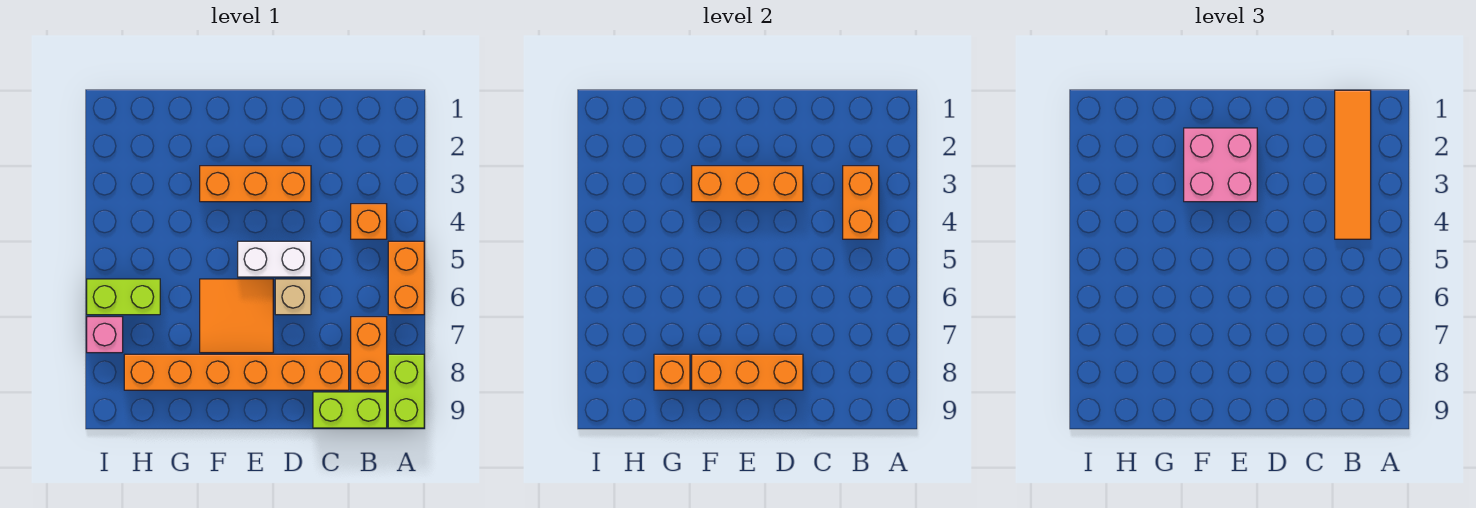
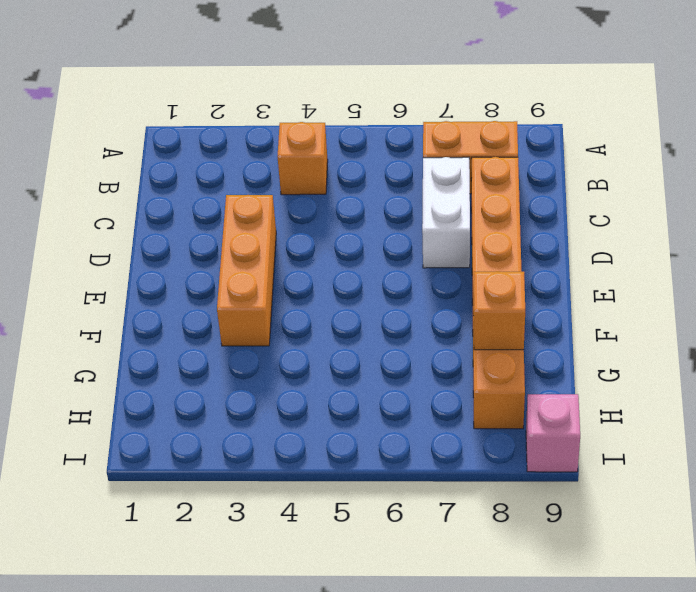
white 1x2 brick [422,157,470,268] -> white 1x2 brick moved to [238,241,311,277]
pink 1x1 brick [526,394,580,472] -> pink 1x1 brick moved to [87,317,123,353]
none -> orange 1x2 brick [388,241,424,315]
none -> lime 1x2 brick [388,354,424,428]
none -> lime 1x2 brick [313,392,387,428]

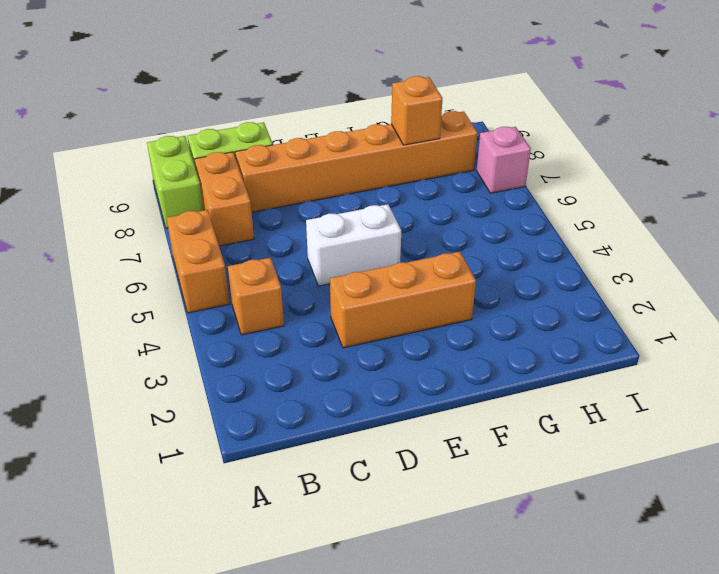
none -> tan 1x1 brick [275,279,311,315]
none -> orange 2x2 tile [200,279,273,353]
none -> lime 1x2 brick [87,279,160,315]

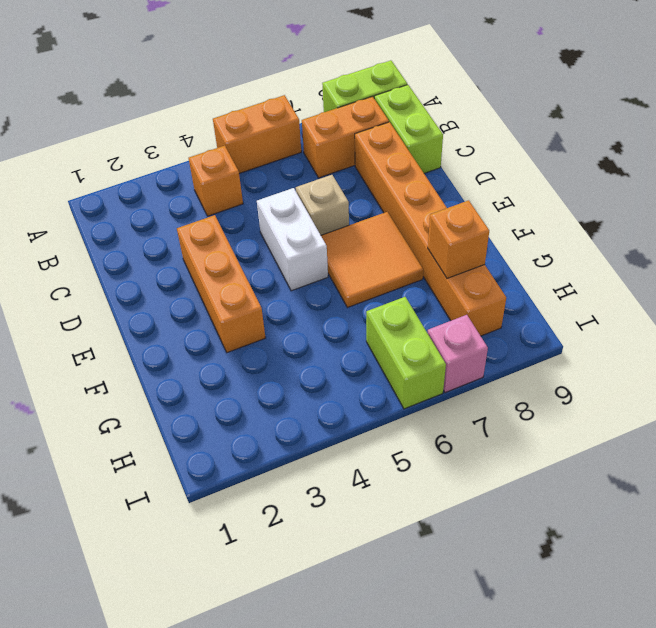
none -> orange 1x2 brick [843,166,879,239]
none -> orange 1x3 brick [692,166,803,202]
none -> orange 1x3 brick [692,354,803,390]

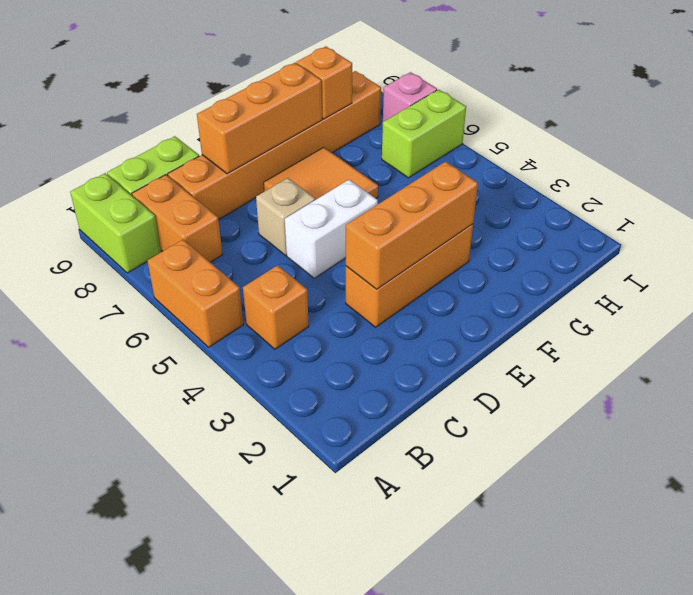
none -> orange 1x2 brick [843,166,879,239]
none -> orange 1x4 tile [1335,90,1371,239]
none -> pink 2x2 brick [1184,128,1257,202]

